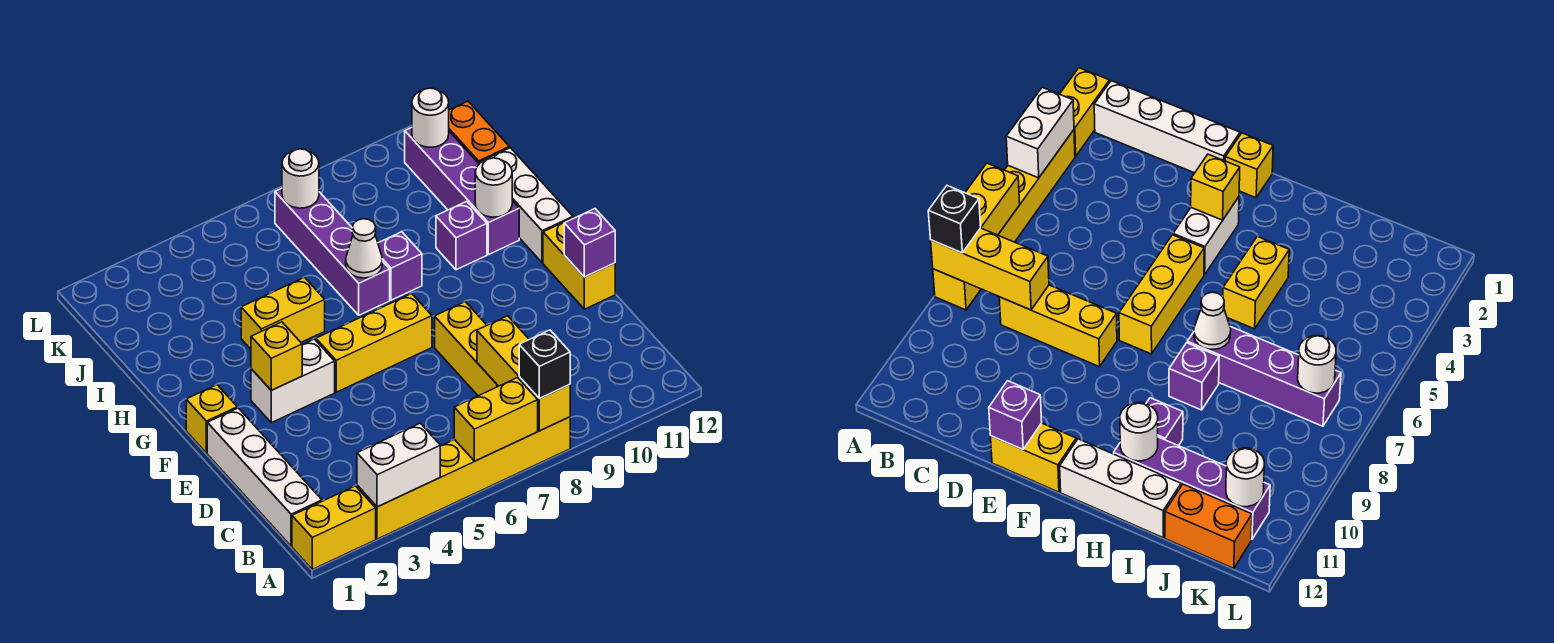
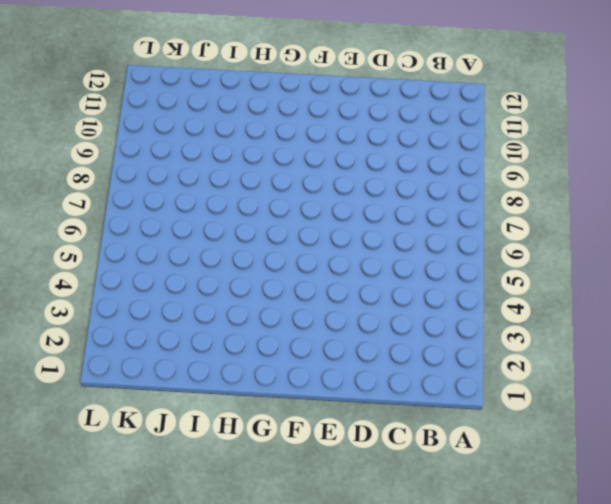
none -> yellow 1x2 brick [292,486,376,569]
none -> yellow 1x6 brick [357,417,570,539]
none -> white 1x4 brick [207,408,322,546]

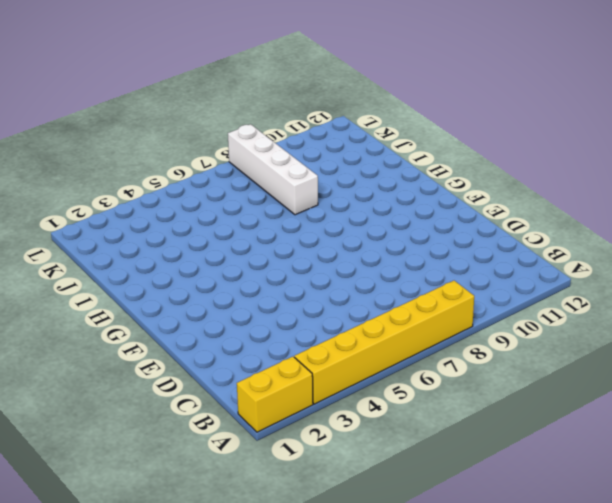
white 1x4 brick [228,124,318,215] -> white 1x4 brick moved to [207,408,322,546]
none -> yellow 1x3 brick [435,302,498,396]
none -> yellow 1x2 brick [543,218,615,309]
none -> yellow 1x1 brick [186,385,237,453]

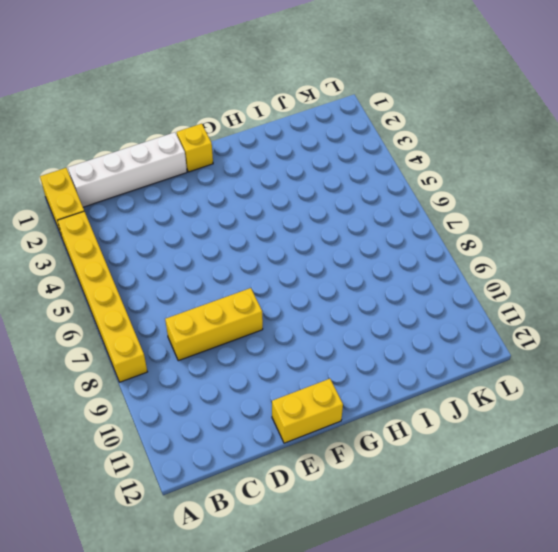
none -> white 1x2 brick [251,339,335,423]
none -> yellow 1x3 brick [316,294,432,392]
none -> white 1x3 brick [480,148,573,263]

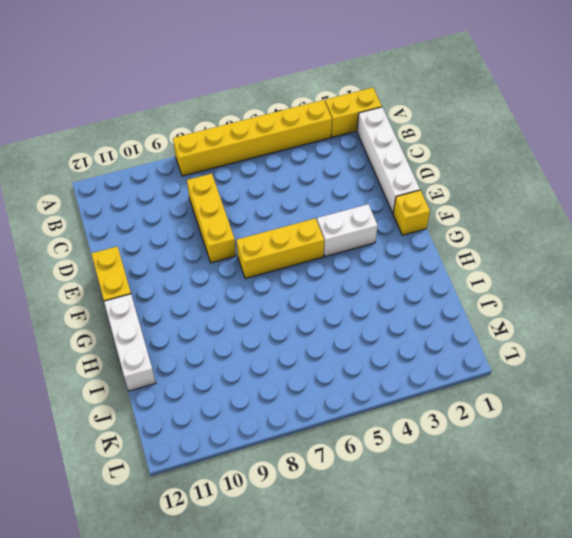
none -> yellow 1x2 brick [241,277,325,349]
none -> purple 1x4 brick [275,188,390,315]
none -> purple 1x1 brick [378,232,422,300]

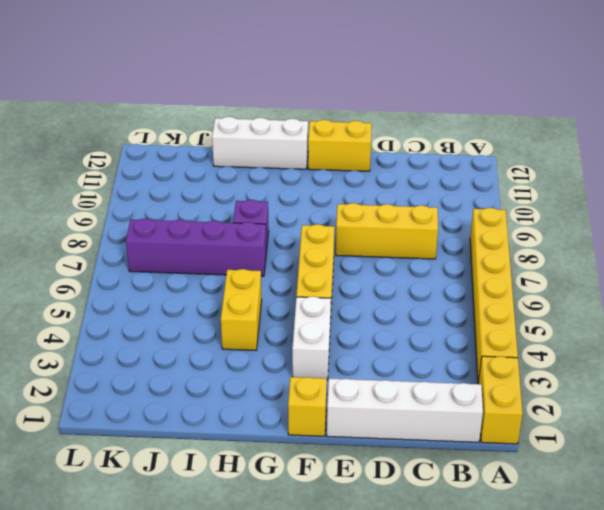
none -> purple 1x1 brick [436,201,487,270]
none -> purple 1x4 brick [405,128,519,255]
none -> orange 1x2 brick [449,101,509,164]

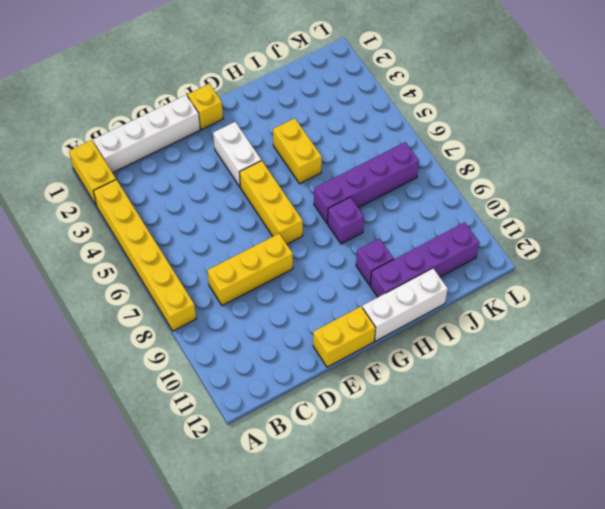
none -> orange 1x2 brick [449,101,509,164]
none -> white 1x2 brick [357,423,440,507]
none -> yellow 1x2 brick [454,378,538,461]

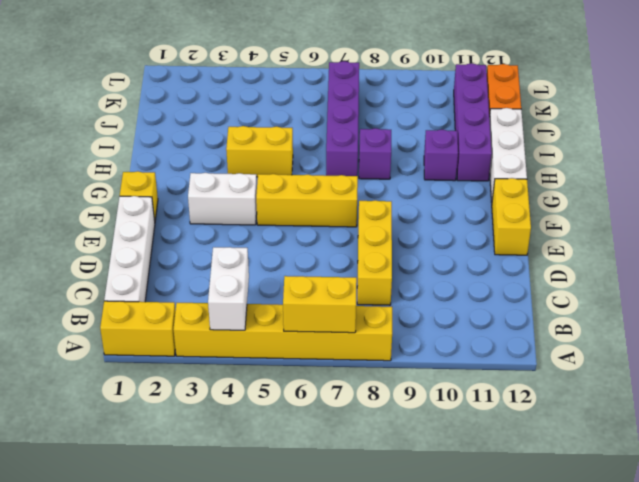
white 1x2 brick [208,247,249,330] -> white 1x2 brick turned to [357,423,440,507]
none -> yellow 1x3 brick [477,316,570,431]
none -> purple 1x1 brick [564,209,615,277]
none -> yellow 1x1 brick [251,322,302,390]

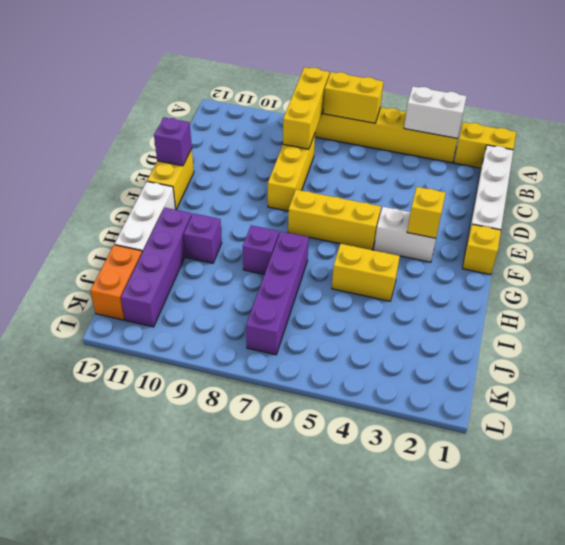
none -> white 1x1 cone [346,219,382,278]
none -> white 1x1 round brick [475,158,512,217]
none -> white 1x1 round brick [282,149,319,208]

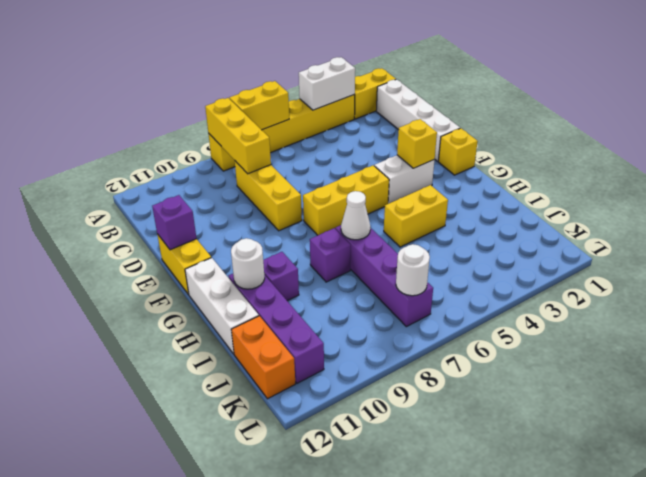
none -> white 1x1 round brick [412,88,449,147]
none -> black 1x1 brick [519,330,570,399]

